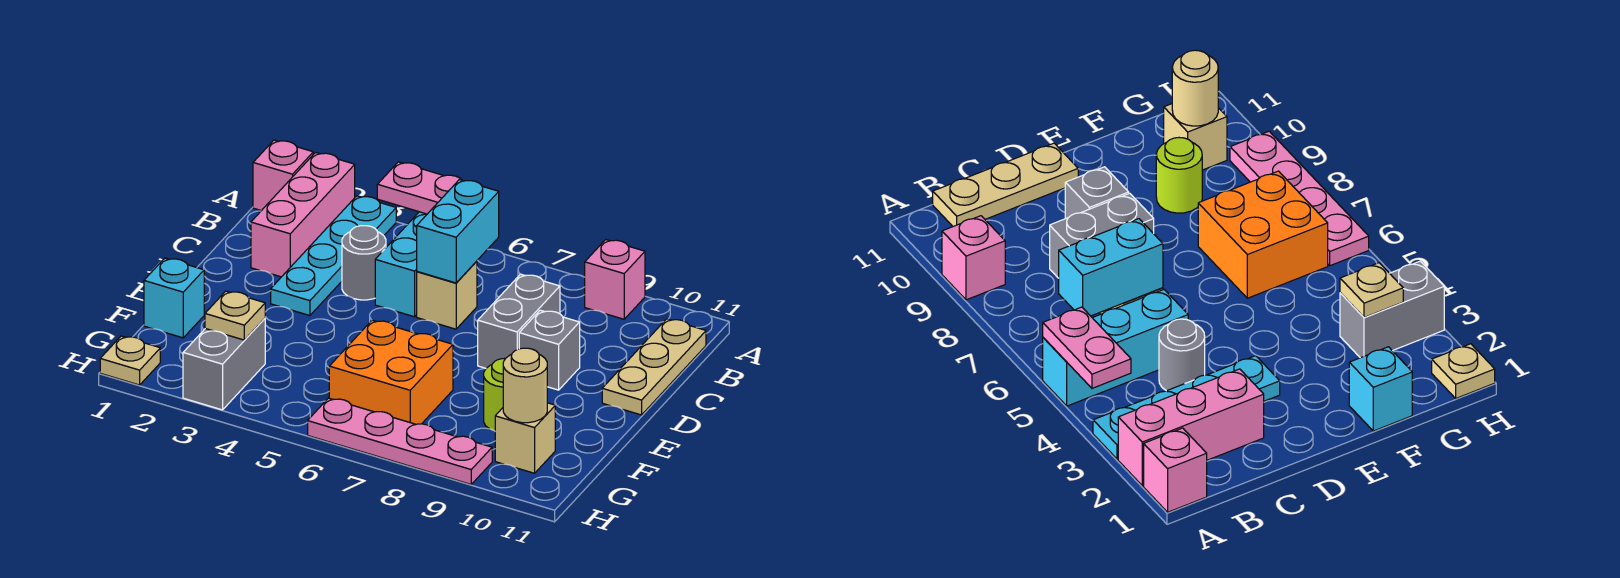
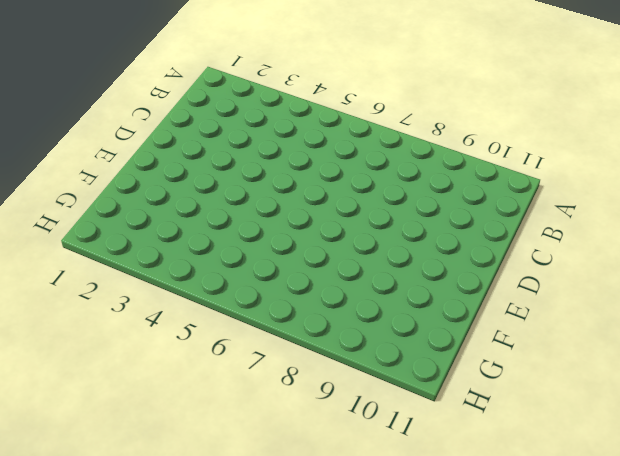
none -> pink 1x1 brick [253,140,313,211]
none -> pink 1x3 brick [251,153,355,277]
none -> cyan 1x4 plate [271,196,396,316]

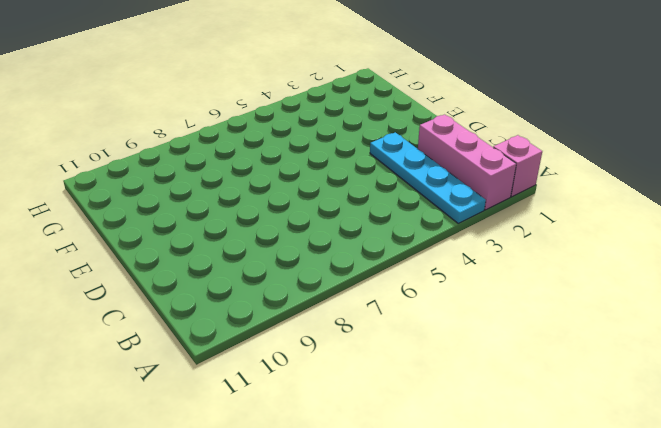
none -> cyan 1x3 brick [375,212,427,317]
none -> pink 1x1 brick [585,240,645,319]
none -> tan 1x3 plate [602,319,706,415]

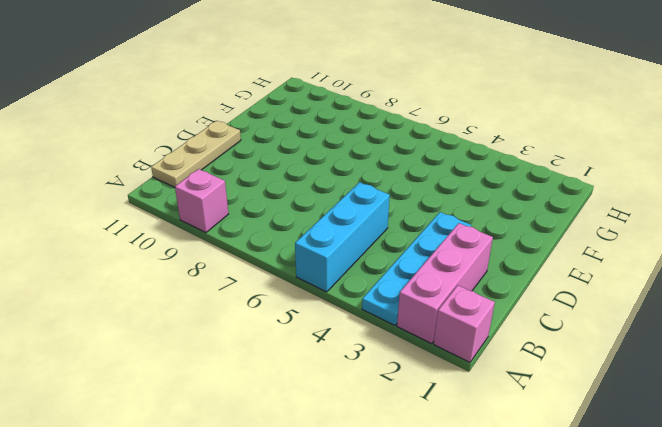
none -> grey 1x1 round brick [342,226,386,300]
none -> tan 1x1 brick [417,261,477,329]
none -> grey 1x2 brick [478,274,560,368]

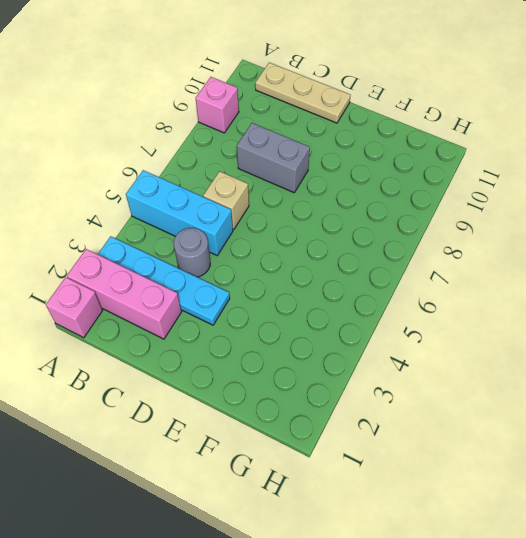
none -> grey 1x1 brick [519,310,580,390]
none -> cyan 1x1 brick [144,258,204,338]
none -> orange 2x2 brick [329,320,453,424]

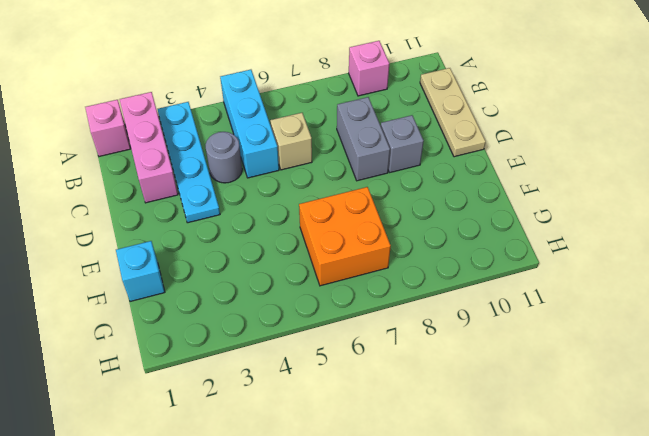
none -> lime 1x1 round brick [484,358,506,431]
none -> grey 1x2 brick [183,319,265,410]
none -> tan 1x1 brick [495,403,555,473]

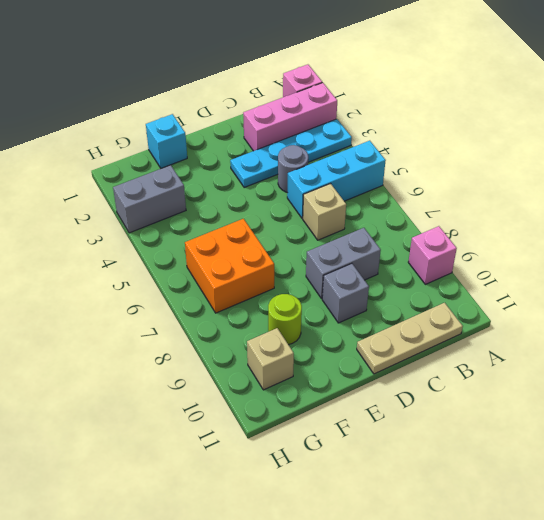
none -> tan 1x1 plate [100,336,160,385]
none -> pink 1x4 plate [308,398,492,484]
none -> pink 1x2 plate [377,162,461,214]

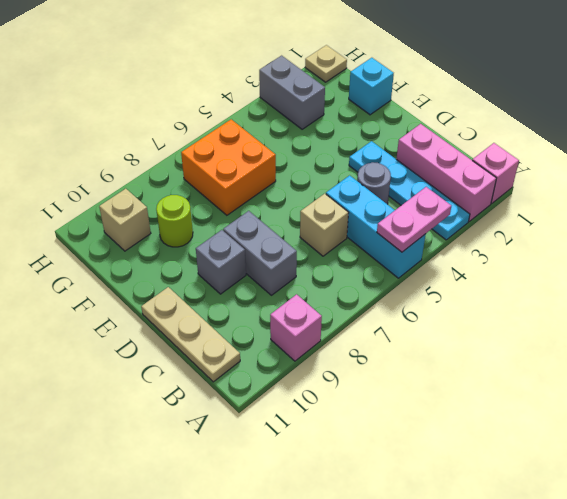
none -> pink 1x4 plate [308,398,492,484]
none -> cyan 1x2 brick [417,180,499,283]
none -> tan 1x1 plate [205,291,265,340]

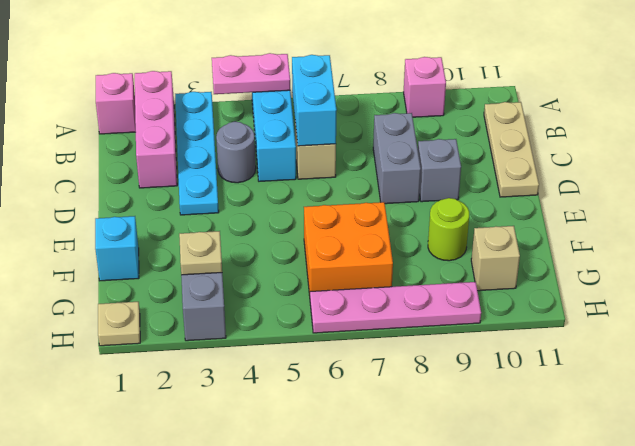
none -> tan 1x1 round brick [503,348,547,423]

